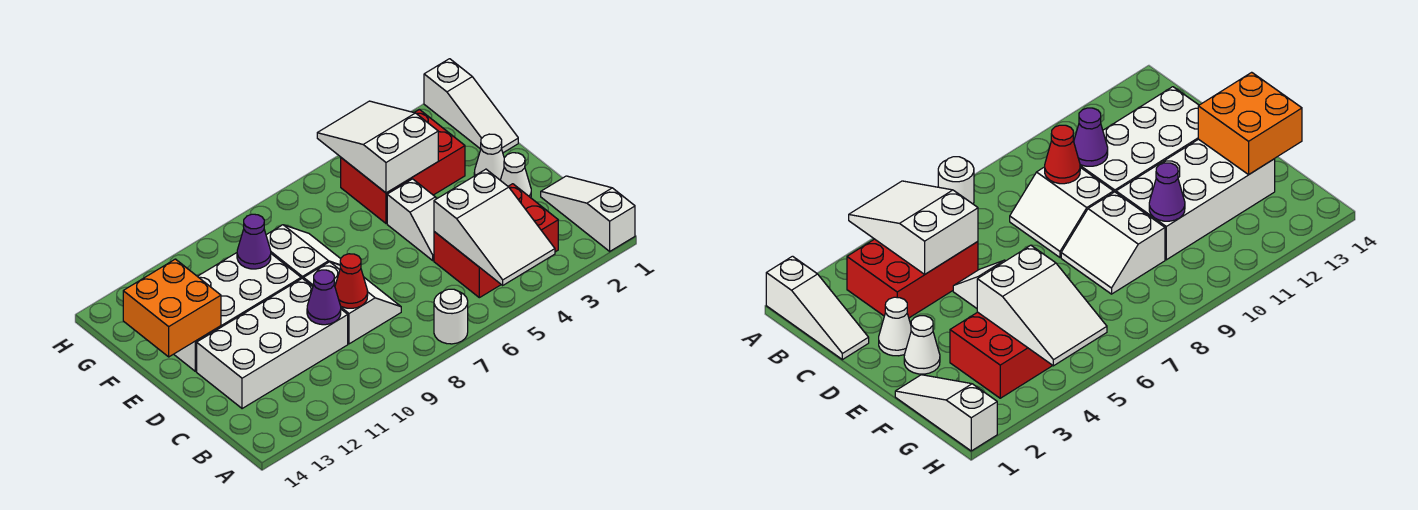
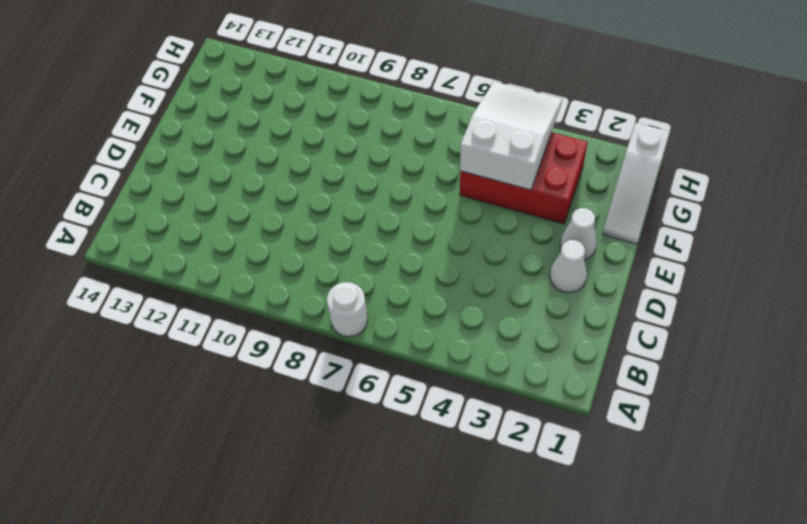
none -> white 1x3 slope [541,176,635,251]
none -> red 2x3 brick [434,184,558,298]
none -> white 2x2 slope [304,262,401,344]

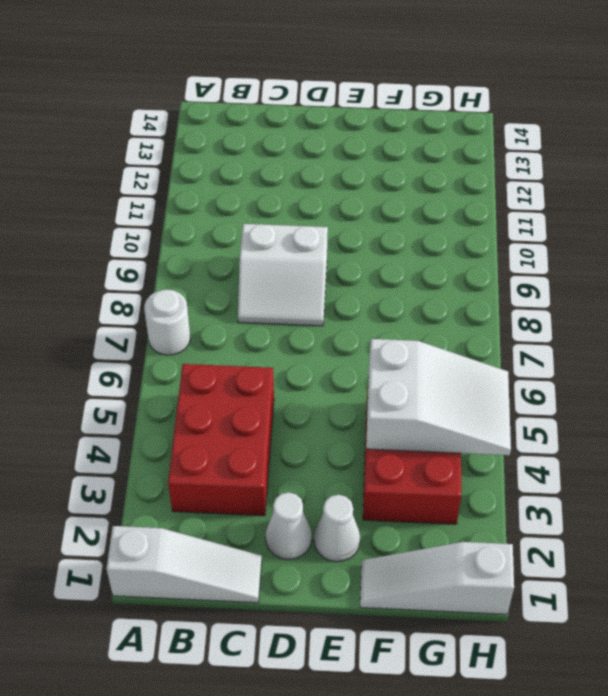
none -> white 2x4 brick [197,278,348,409]
none -> white 1x2 slope [387,179,436,260]
none -> white 2x2 slope [266,225,341,279]

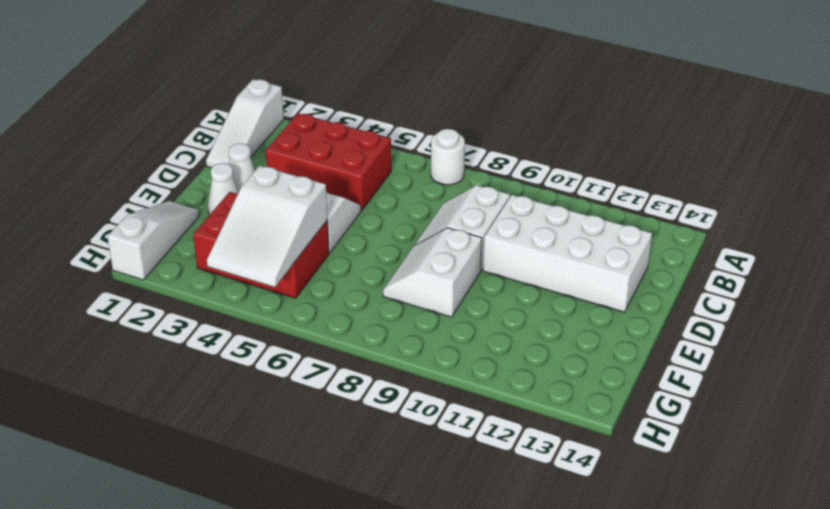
none -> white 2x4 brick [174,253,301,371]
none -> white 2x3 slope [434,169,555,285]
none -> red 1x1 cone [335,254,368,308]

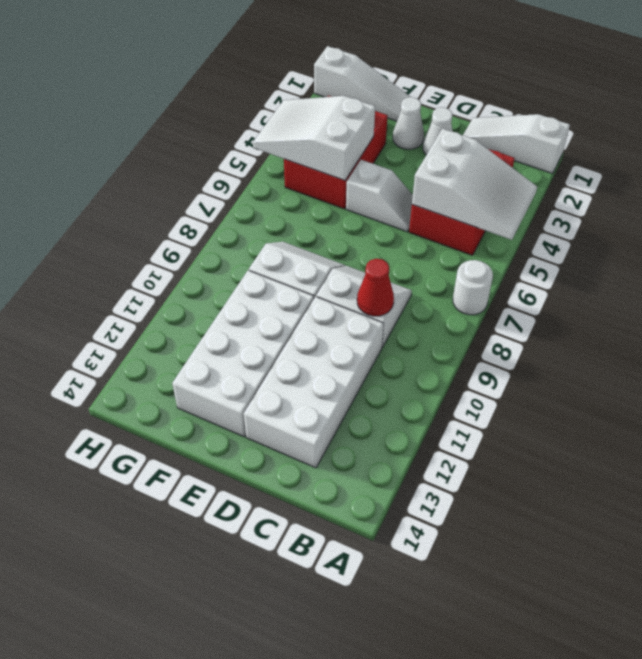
none -> purple 1x1 cone [307,270,341,325]
none -> orange 2x2 brick [123,259,221,357]
none -> purple 1x1 cone [237,214,271,269]

